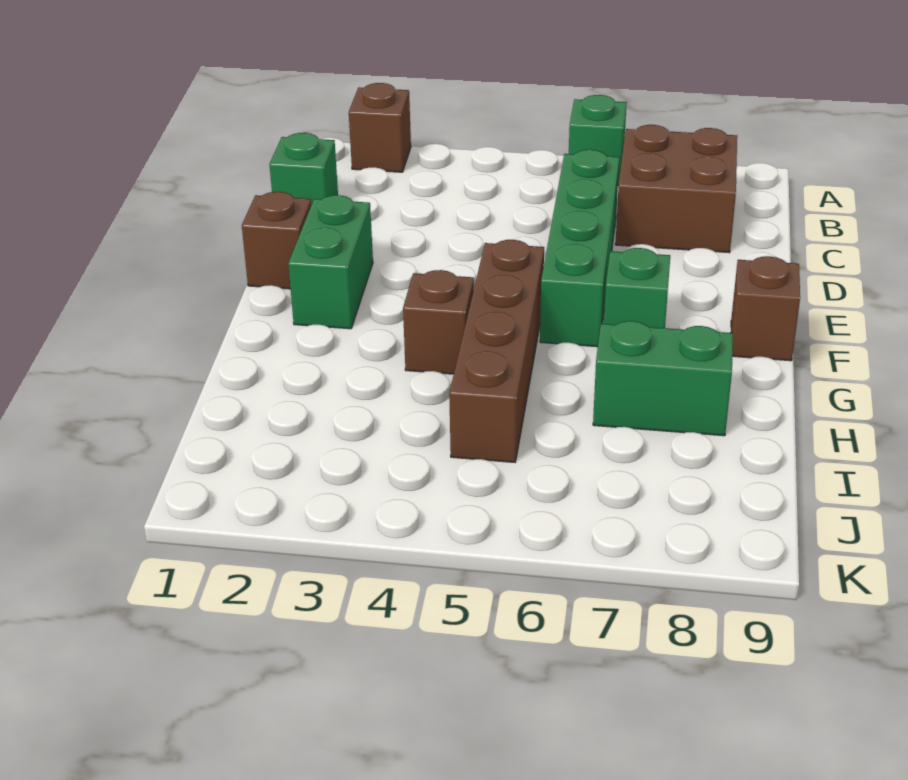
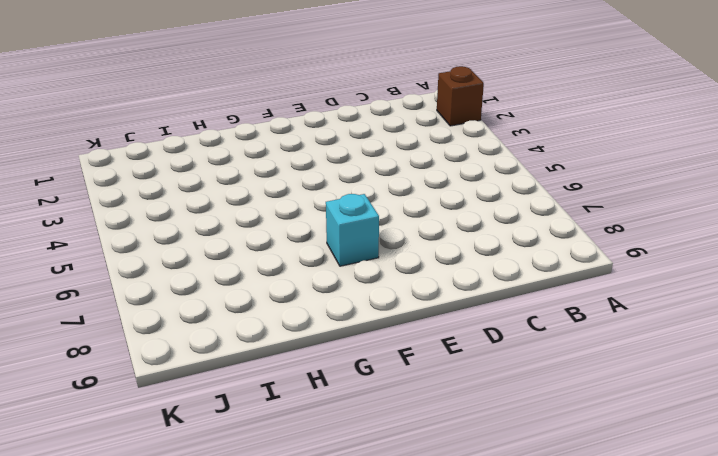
cyan 1x1 brick [326,194,379,266] -> green 1x1 brick [604,248,670,328]
none -> green 1x1 brick [569,95,626,186]
none -> brown 2x2 brick [615,125,737,253]
none -> green 1x1 brick [269,133,338,205]

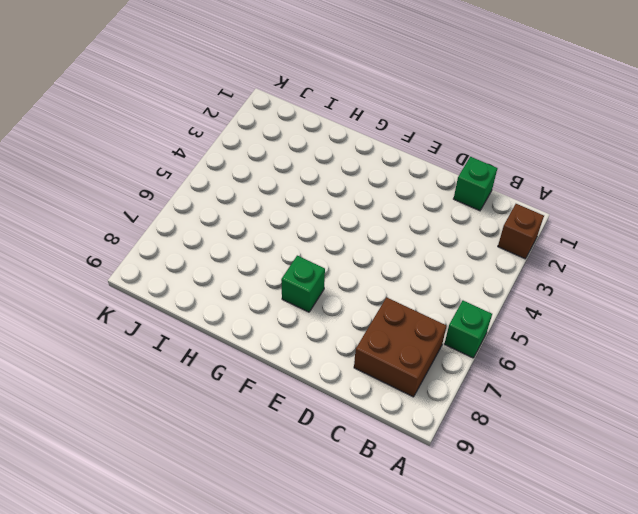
none -> green 1x4 brick [540,150,619,347]
none -> brown 1x1 brick [242,192,311,289]
none -> green 1x2 brick [288,195,373,329]

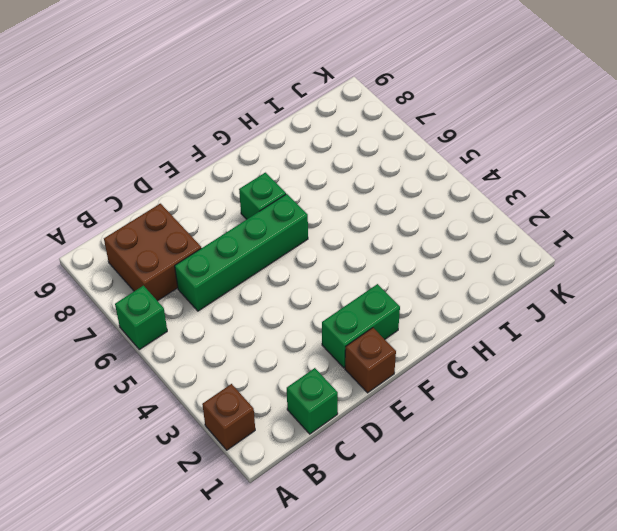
none -> brown 1x4 brick [449,240,544,462]
none -> brown 1x1 brick [731,256,800,361]
none -> brown 1x1 brick [403,270,474,374]

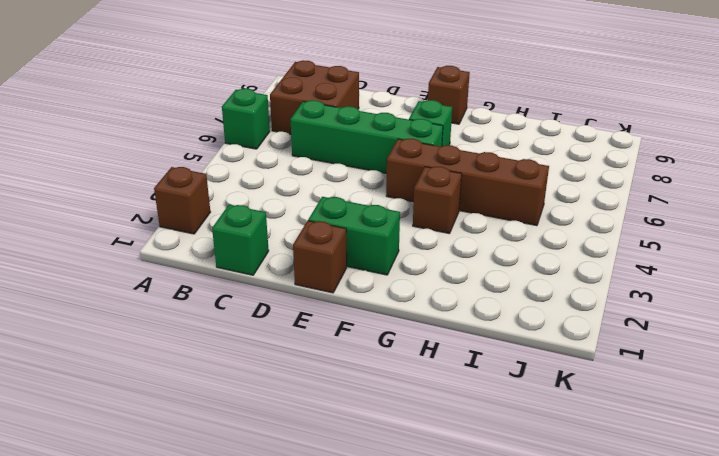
none -> green 1x2 brick [593,321,733,436]

